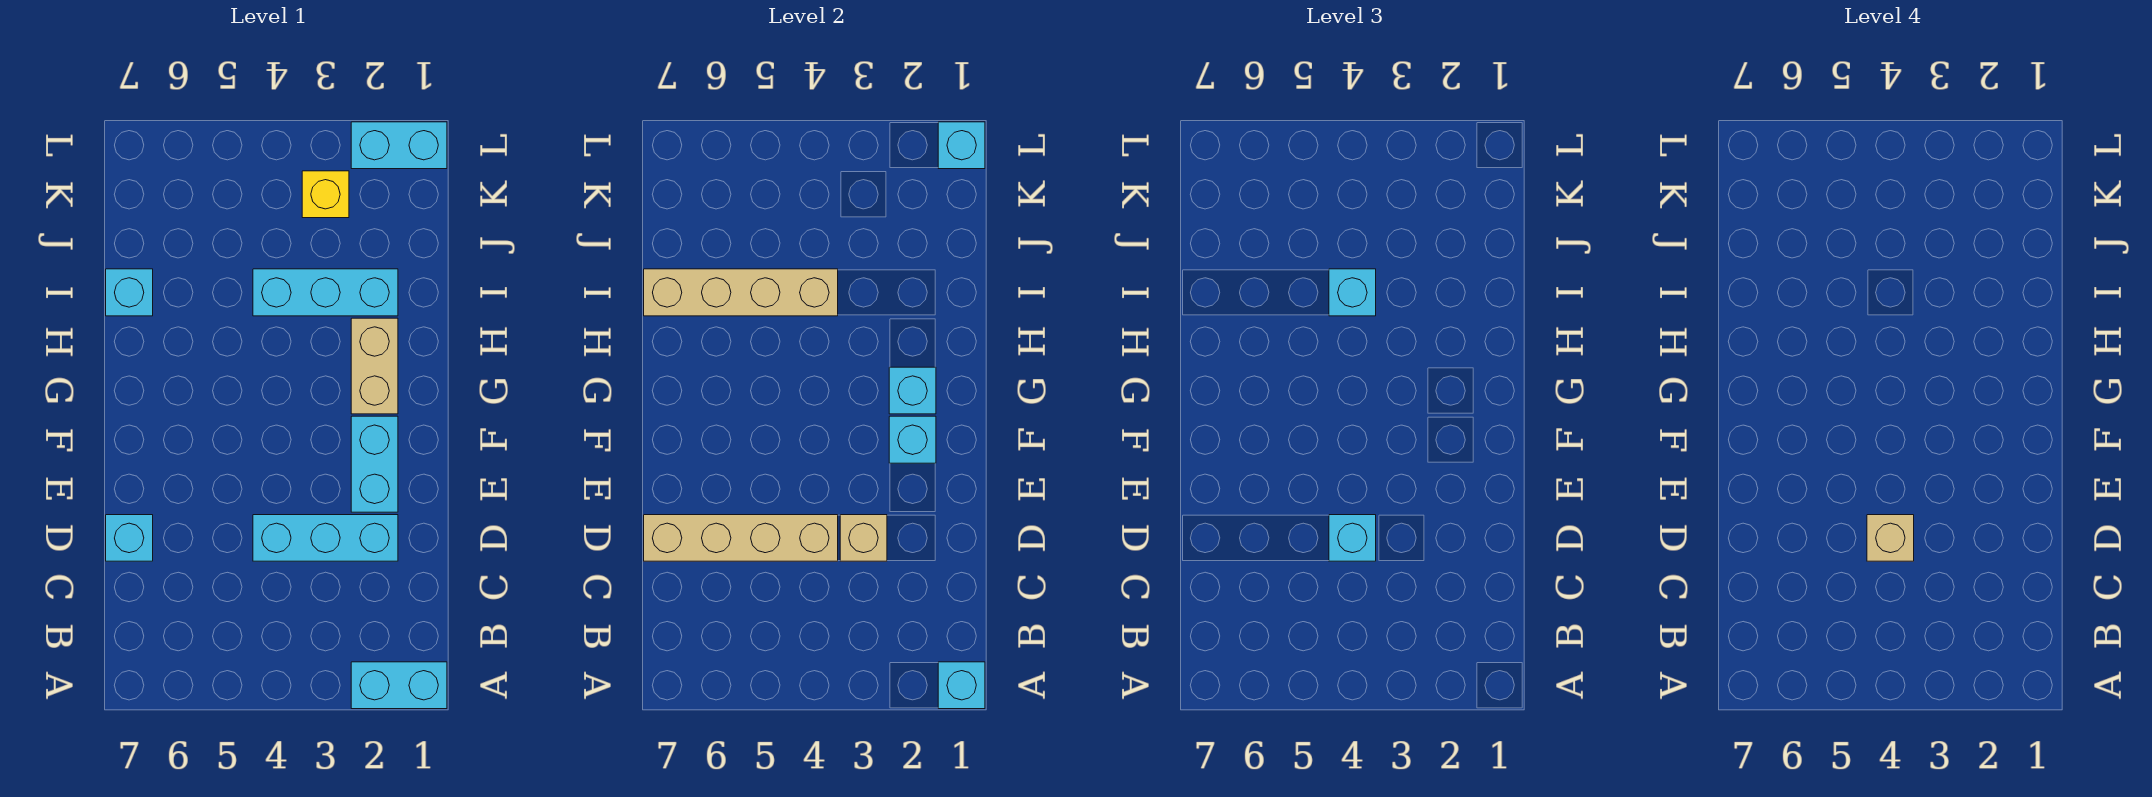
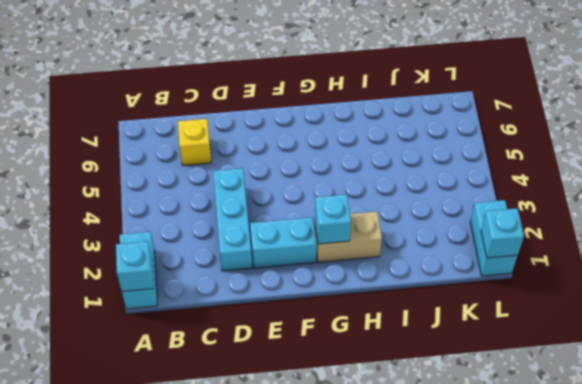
yellow 1x1 brick [178,119,211,166] -> yellow 1x1 brick moved to [302,171,349,218]
none -> cyan 1x1 brick [106,515,153,561]
none -> cyan 1x3 brick [253,269,398,316]
none -> cyan 1x1 brick [106,269,153,316]

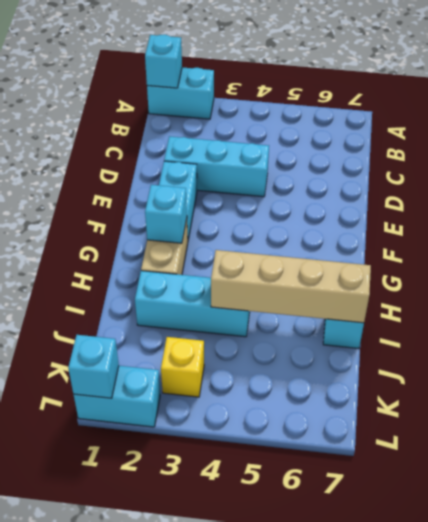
none -> cyan 1x1 brick [106,515,153,561]
none -> tan 1x1 brick [840,515,887,561]
none -> tan 1x4 brick [644,515,838,561]

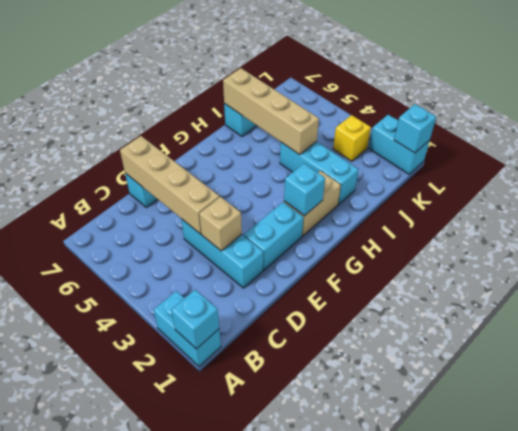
none -> cyan 1x1 brick [889,416,936,463]
none -> cyan 1x1 brick [1329,515,1376,561]
none -> cyan 1x1 brick [1329,269,1376,316]

